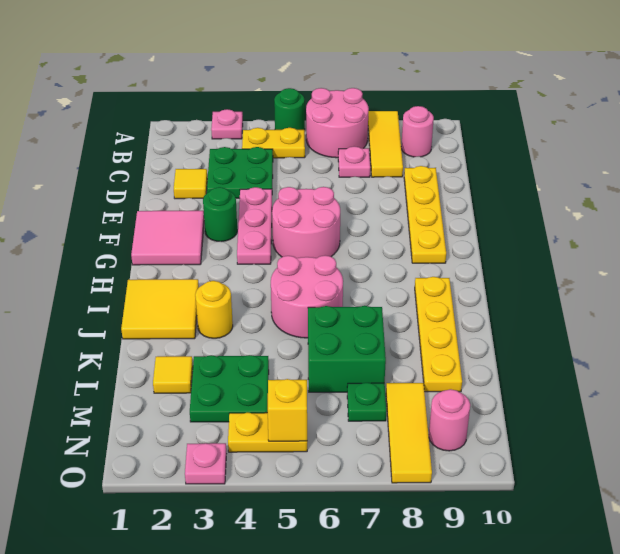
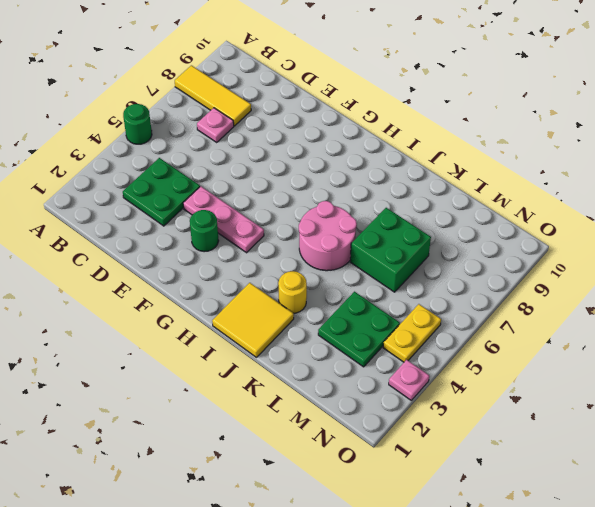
none -> pink 1x1 plate [211,109,243,139]
none -> pink 2x2 round brick [306,88,369,158]
none -> yellow 1x2 plate [242,128,305,158]

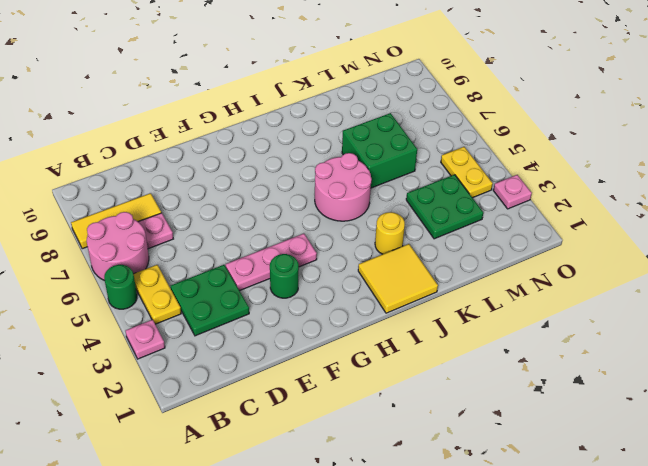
none -> pink 1x1 round brick [401,106,434,157]
none -> yellow 1x1 tile [174,169,207,199]
none -> yellow 1x4 plate [404,166,446,263]

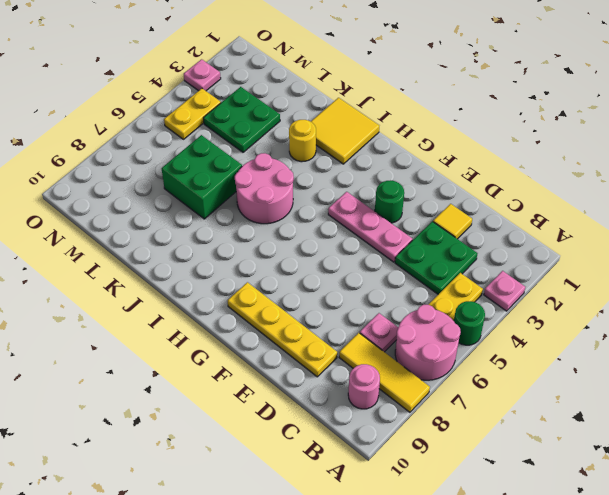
none -> pink 2x2 tile [131,211,204,265]
none -> pink 2x2 round brick [272,187,340,258]
none -> yellow 1x4 plate [415,277,462,392]

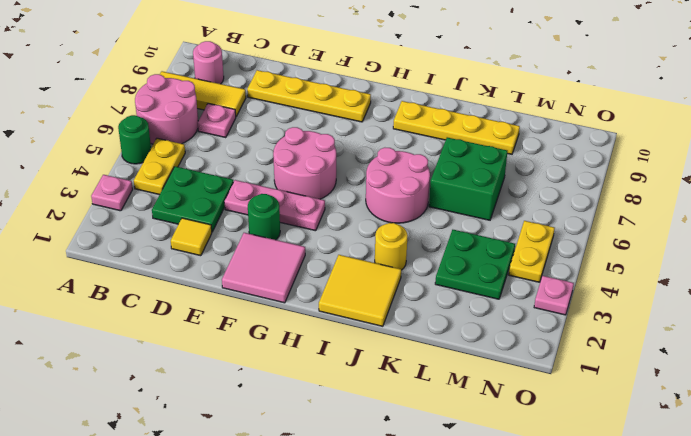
none -> yellow 1x1 tile [153,356,193,393]
none -> green 1x1 plate [347,383,386,421]
none -> yellow 1x3 tile [386,383,432,483]

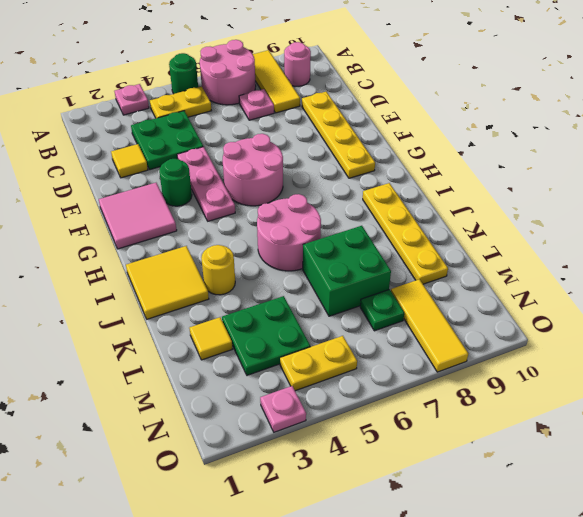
none -> pink 1x1 round brick [429,389,470,451]
none -> yellow 1x1 brick [267,379,307,441]

